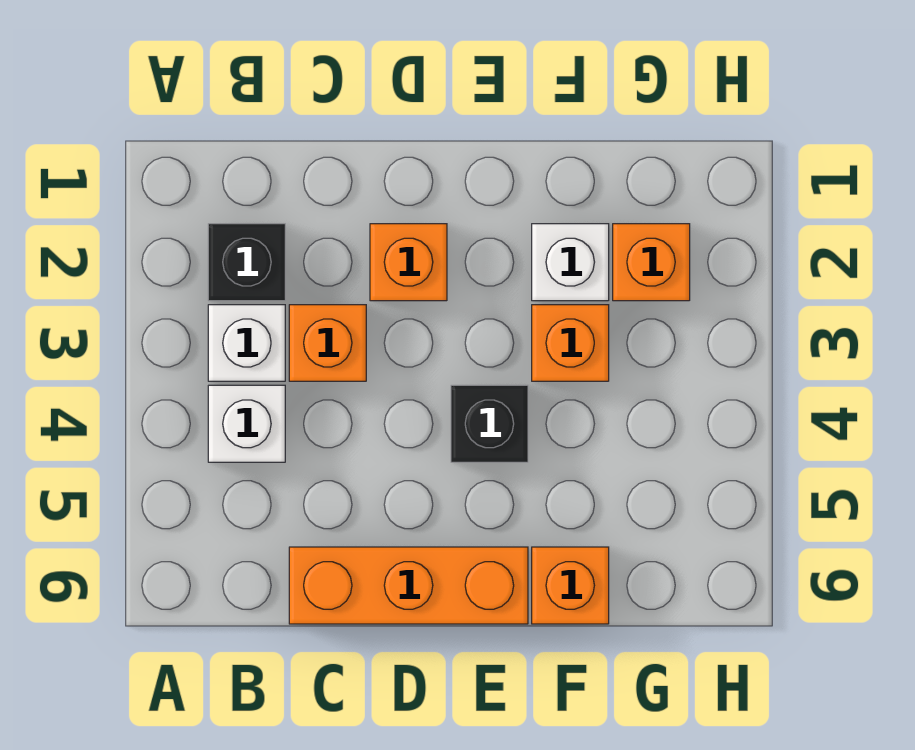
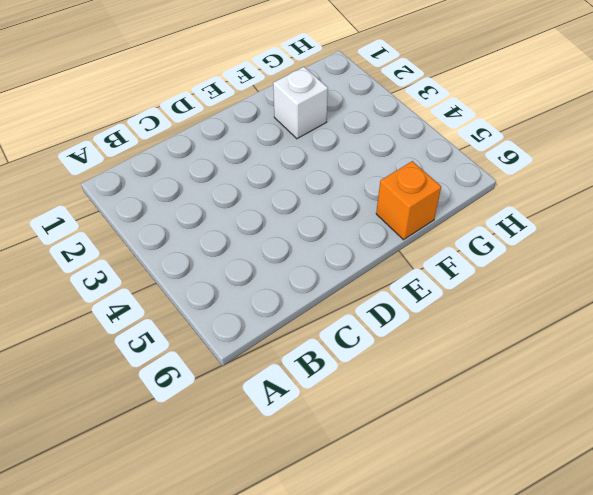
none -> black 1x1 brick [208,224,285,301]
none -> white 1x1 brick [208,305,285,381]

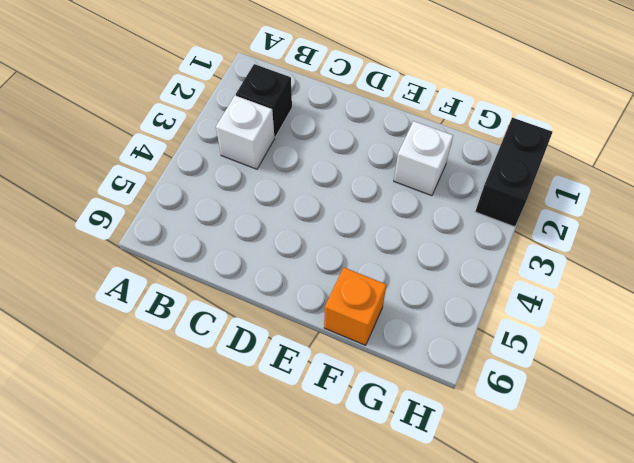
black 1x2 brick [475,118,552,227] -> none
none -> white 1x1 brick [208,385,285,462]
none -> orange 1x1 brick [289,305,366,381]

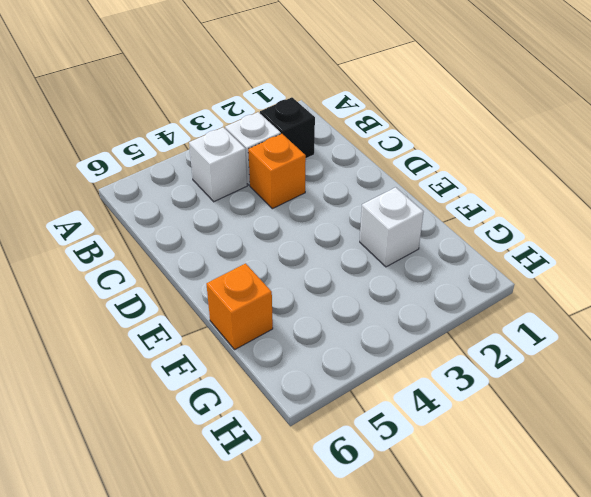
none -> orange 1x3 brick [289,547,528,624]
none -> orange 1x1 brick [370,224,447,301]

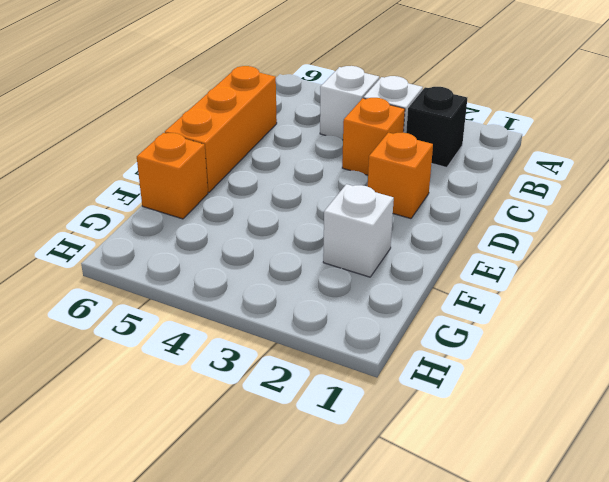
none -> black 1x1 brick [451,385,528,462]
none -> orange 1x1 brick [532,305,609,381]

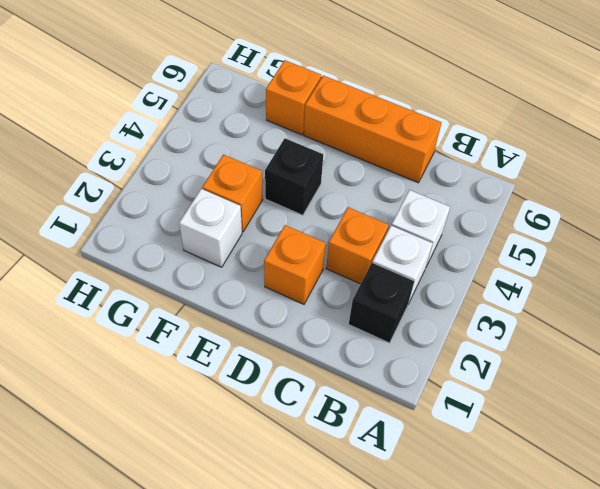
none -> orange 1x1 brick [613,224,690,301]

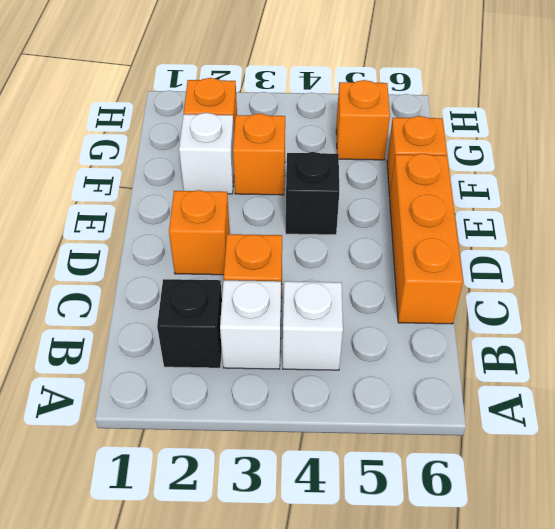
orange 1x1 brick [336,80,390,160] -> none

